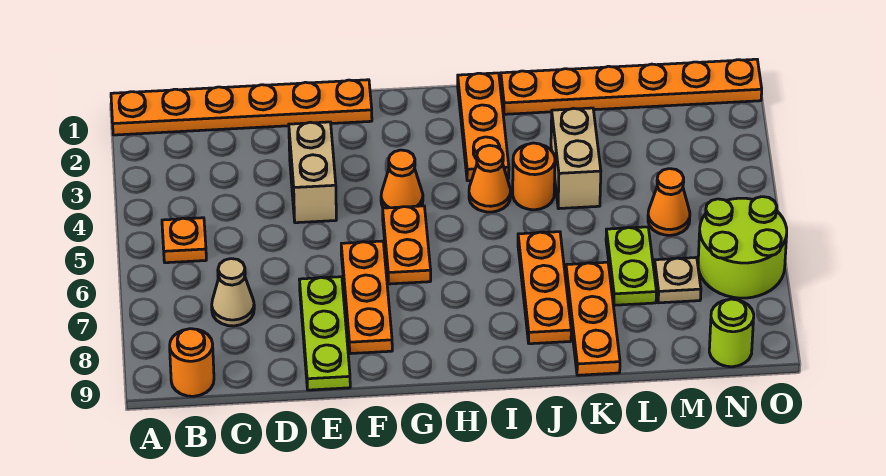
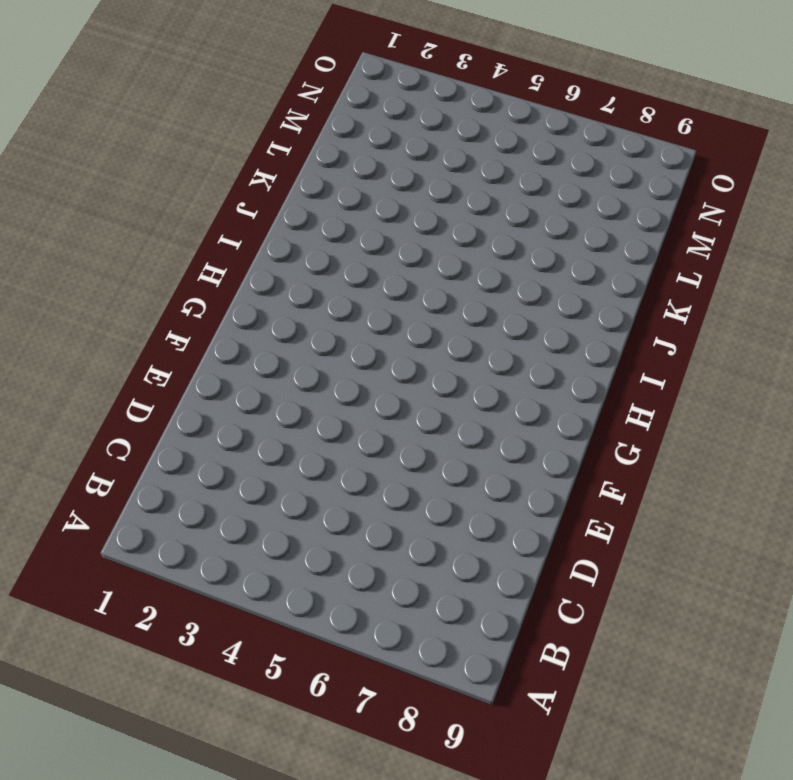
none -> orange 1x6 plate [111,80,372,135]
none -> orange 1x1 plate [162,218,206,263]
none -> orange 1x1 round brick [170,329,214,396]

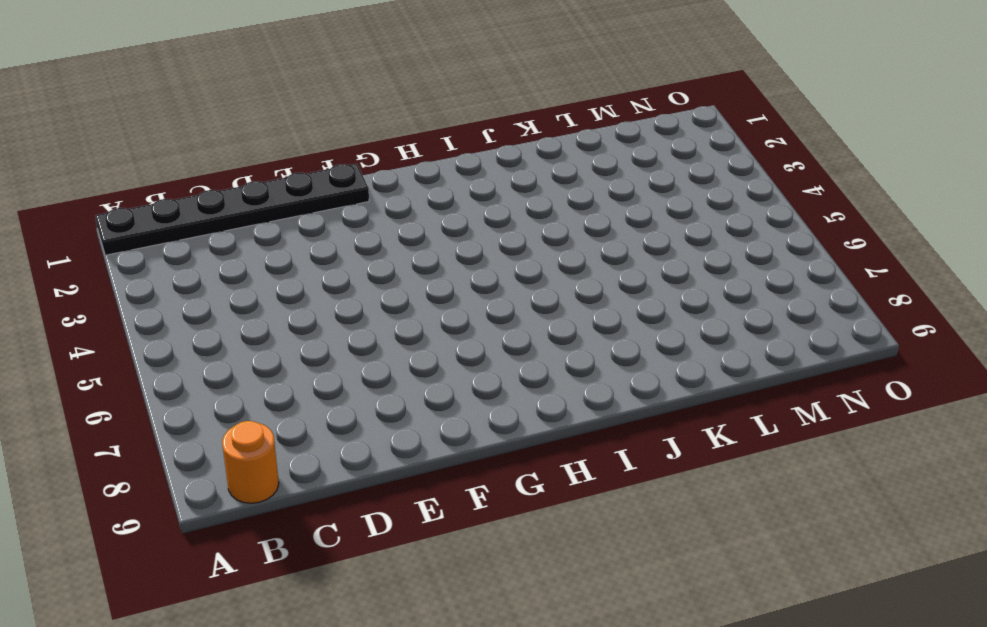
black 1x6 plate [95,164,369,255] -> orange 1x6 plate [111,80,372,135]
none -> orange 1x1 plate [162,218,206,263]
none -> tan 1x1 cone [212,259,254,326]
none -> tan 1x2 brick [289,122,336,223]

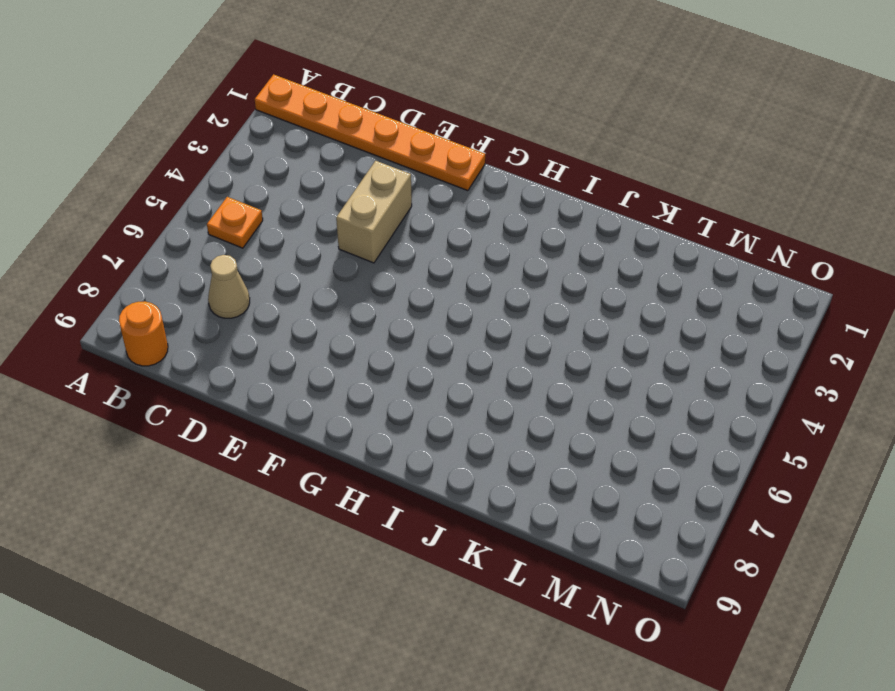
none -> lime 1x3 plate [299,277,350,390]
none -> orange 1x3 plate [341,241,392,354]
none -> orange 1x1 cone [381,150,423,208]

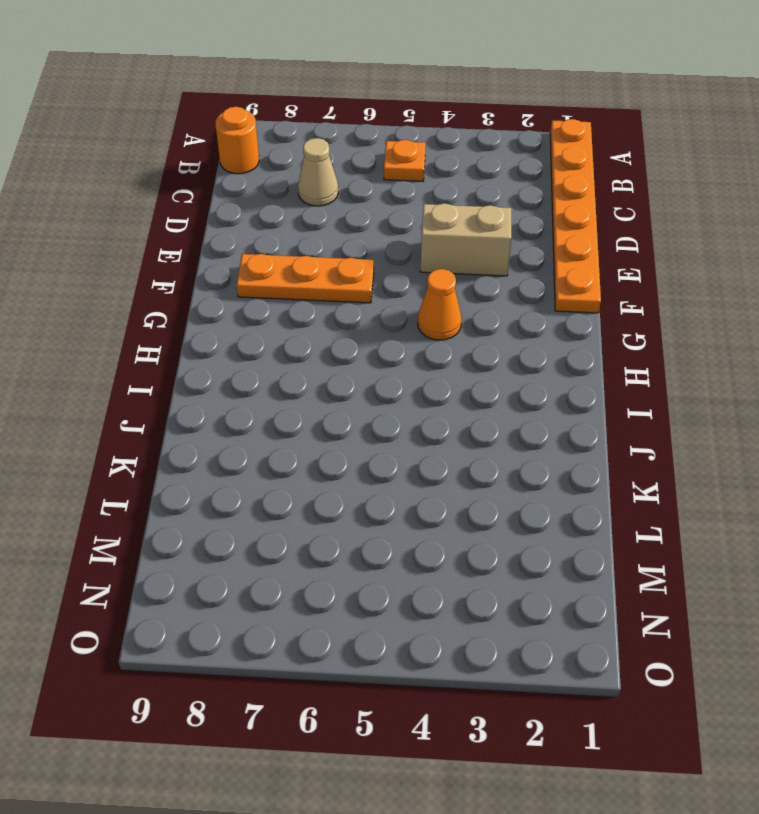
none -> lime 1x3 plate [299,277,350,390]
none -> orange 1x2 plate [383,206,431,284]
none -> orange 1x3 plate [458,73,509,181]

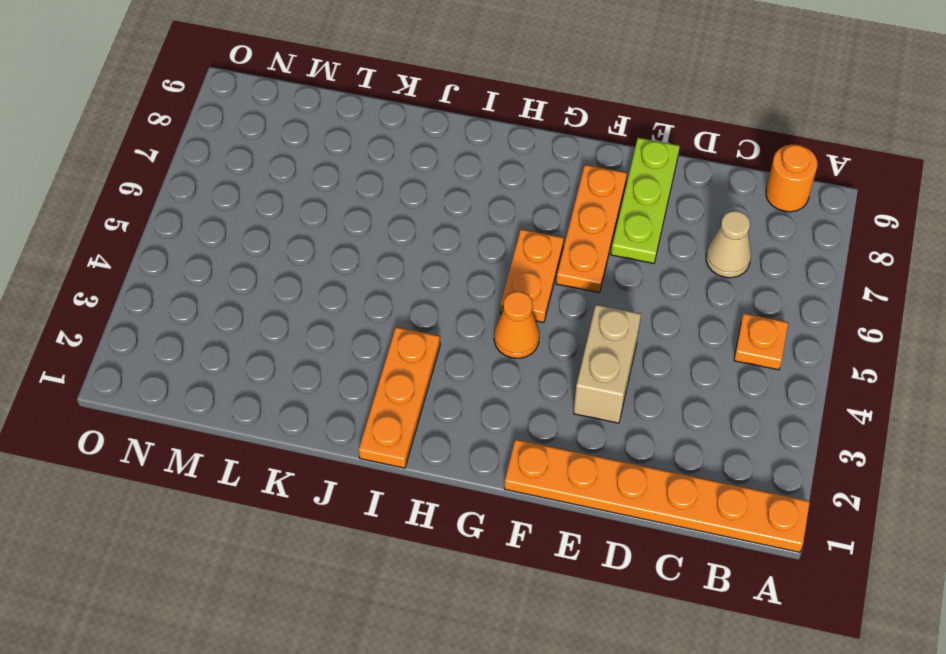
none -> orange 1x1 cone [469,145,511,212]
none -> orange 1x6 plate [501,59,762,114]
none -> orange 1x1 round brick [513,143,555,210]

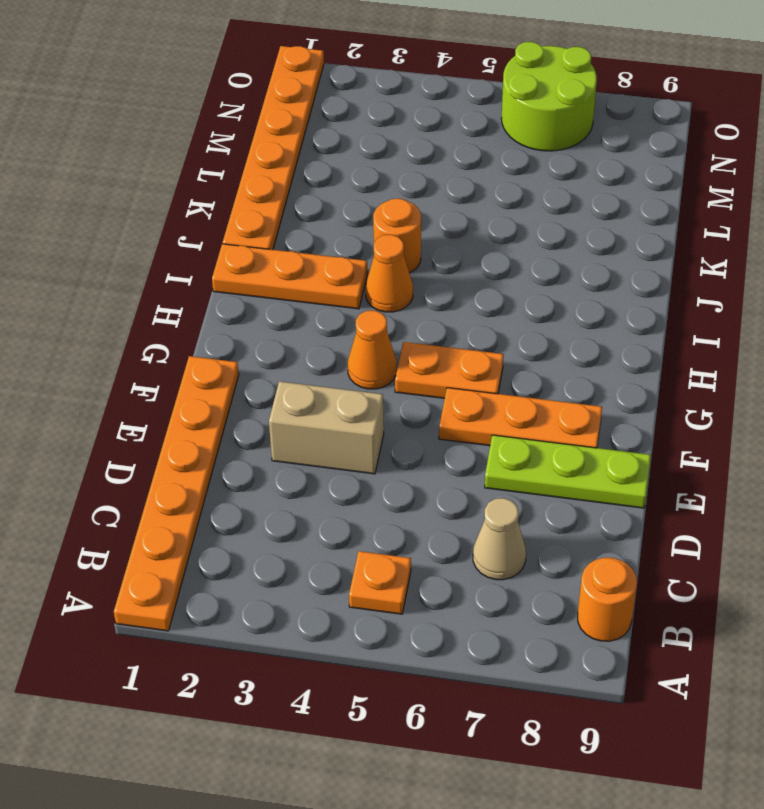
none -> orange 1x3 plate [518,232,571,344]
none -> tan 1x2 brick [551,108,601,209]
none -> orange 1x3 plate [566,262,620,375]

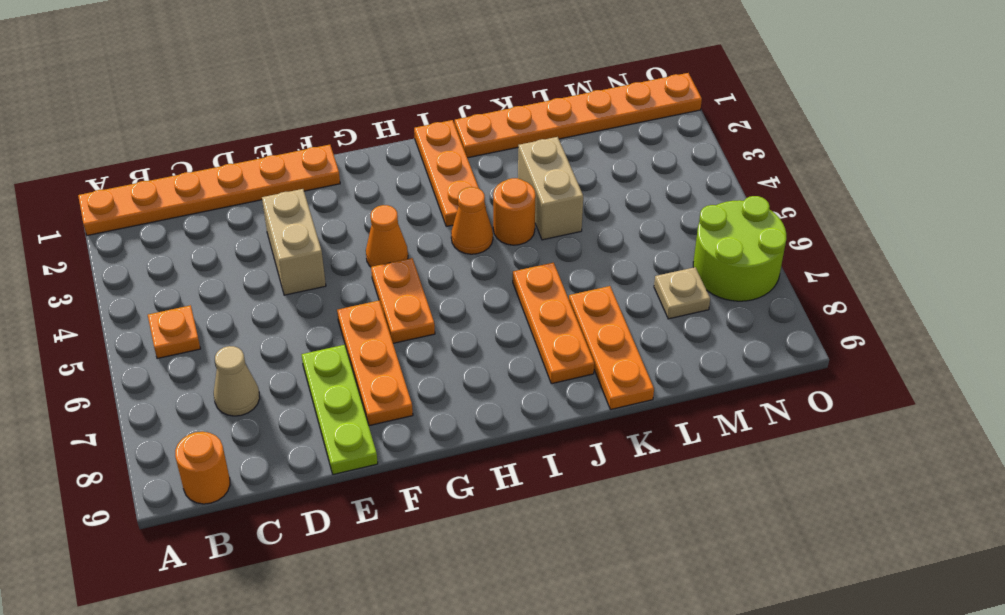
none -> lime 1x2 plate [606,227,657,305]
none -> orange 1x1 cone [648,169,690,235]
none -> lime 1x1 round brick [709,299,754,367]

